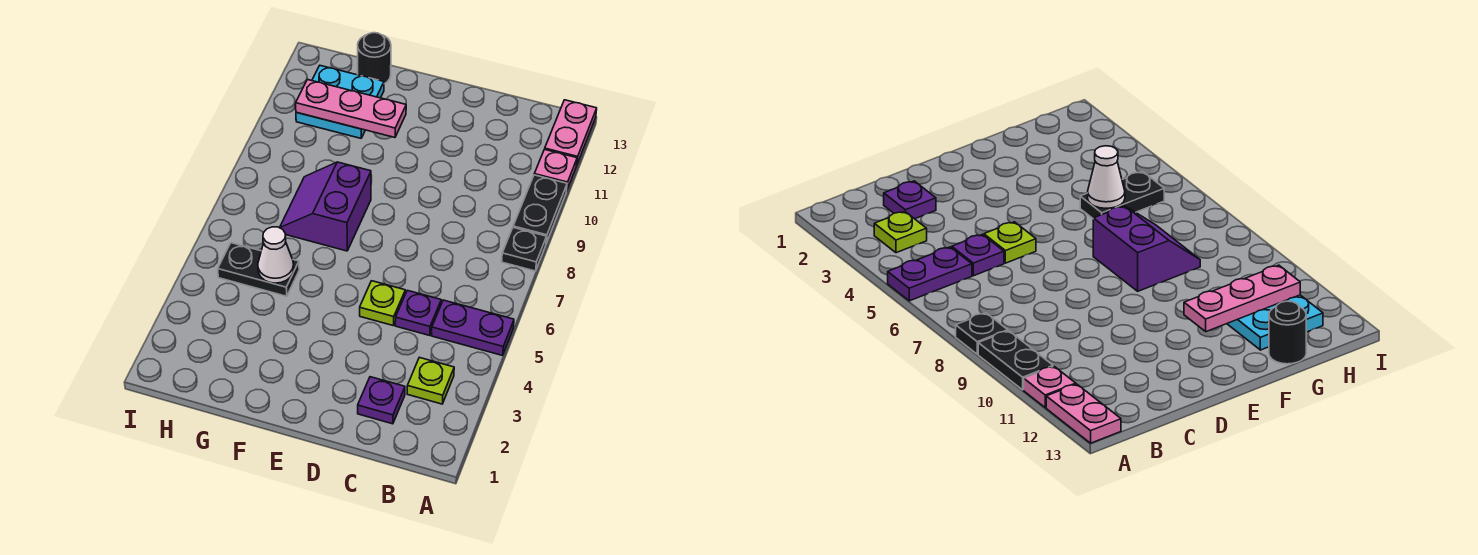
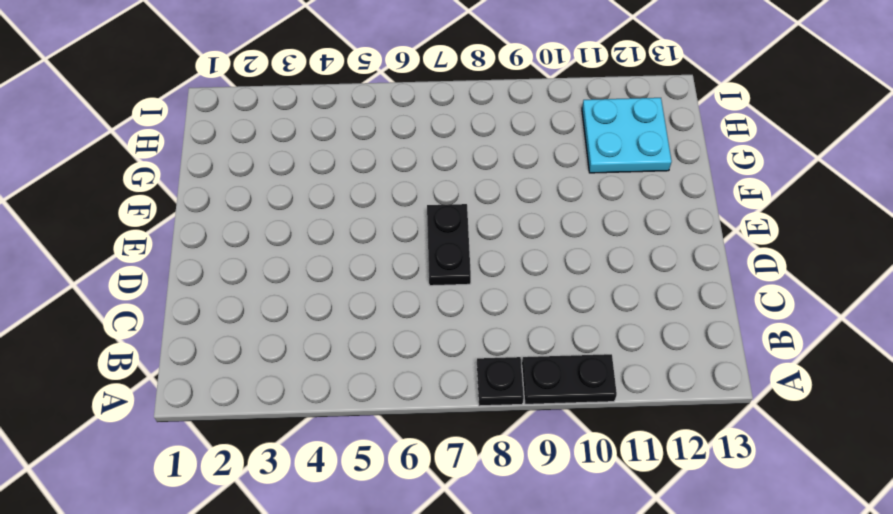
black 1x2 plate [427,204,471,286] -> black 1x2 plate moved to [218,243,299,296]
none -> purple 1x2 plate [432,300,514,355]
none -> pink 1x1 plate [534,149,577,190]
none -> pink 1x2 plate [545,100,597,164]

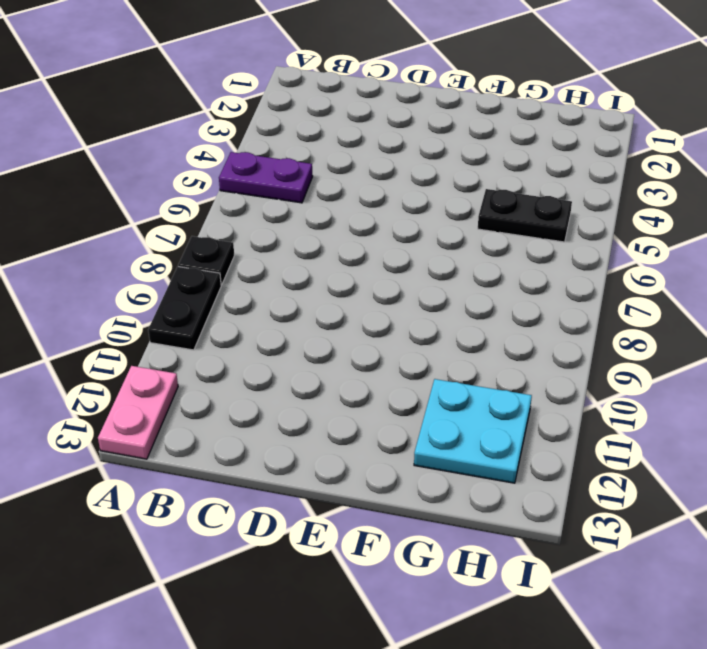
none -> pink 1x1 plate [534,149,577,190]
none -> lime 1x1 plate [407,357,454,404]
none -> purple 1x1 plate [358,377,405,424]

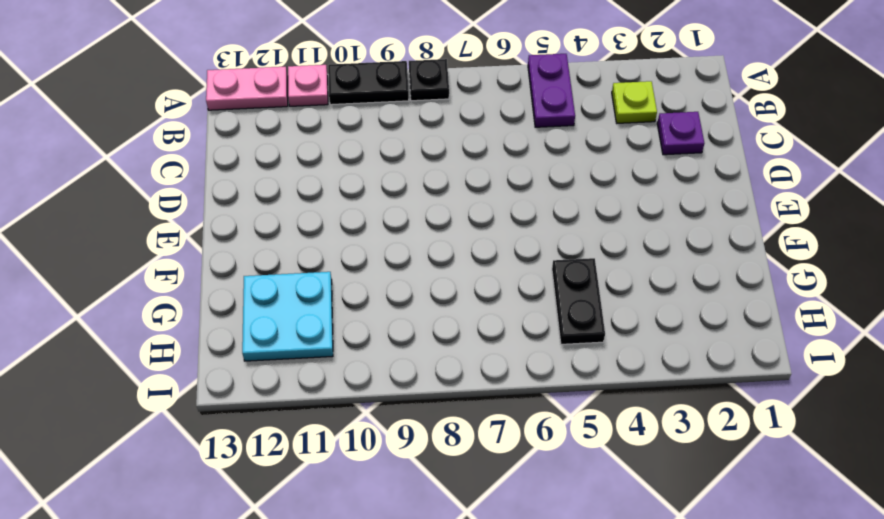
none -> purple 1x1 plate [395,290,441,335]
none -> lime 1x1 plate [360,281,405,326]
none -> purple 2x2 slope [280,162,371,251]

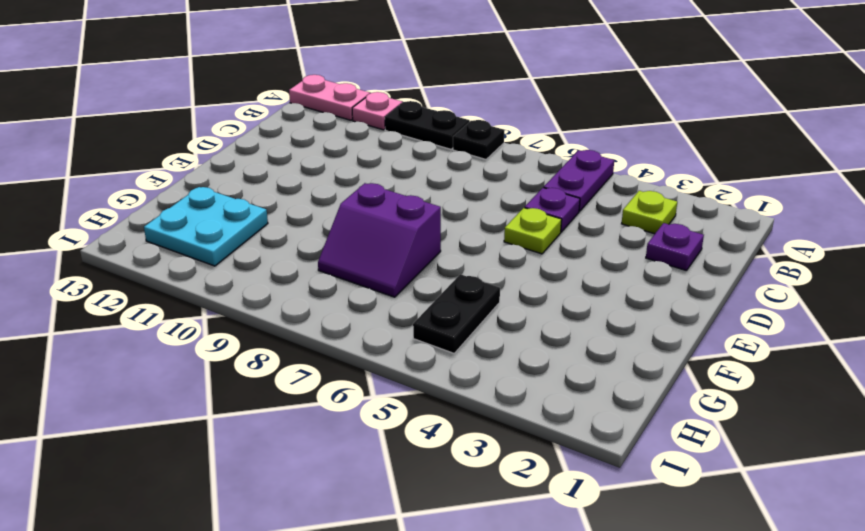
none -> black 1x1 round brick [358,33,391,84]
none -> pink 1x3 plate [296,80,406,137]
none -> white 1x1 cone [258,227,294,283]

